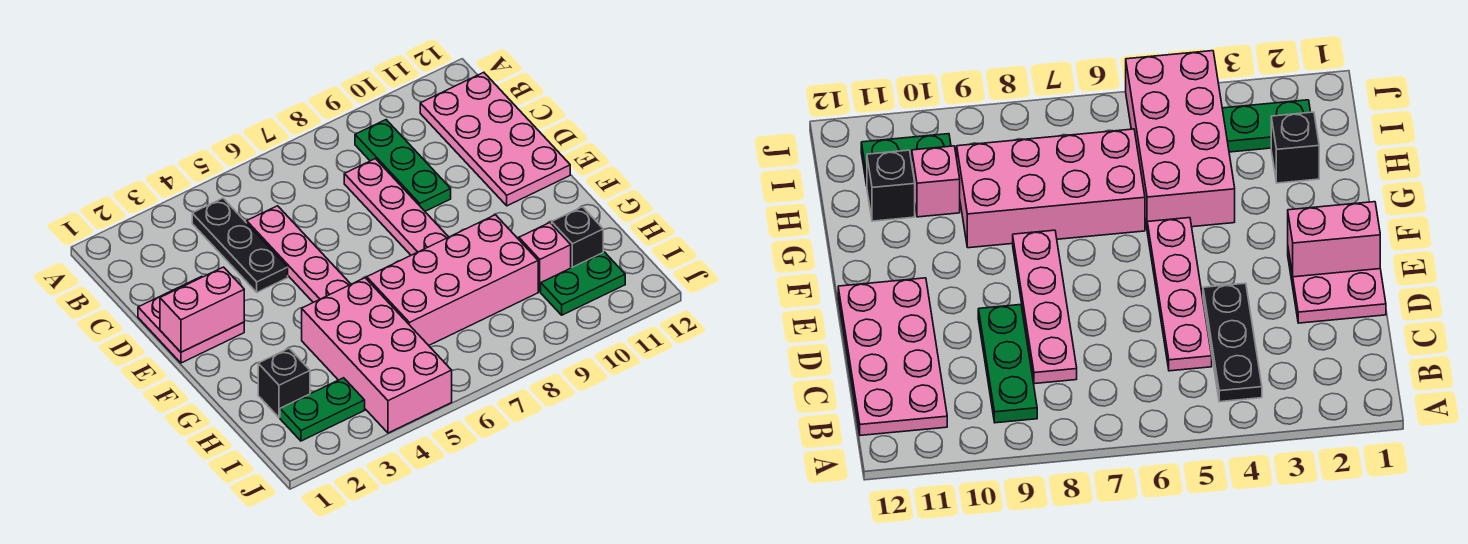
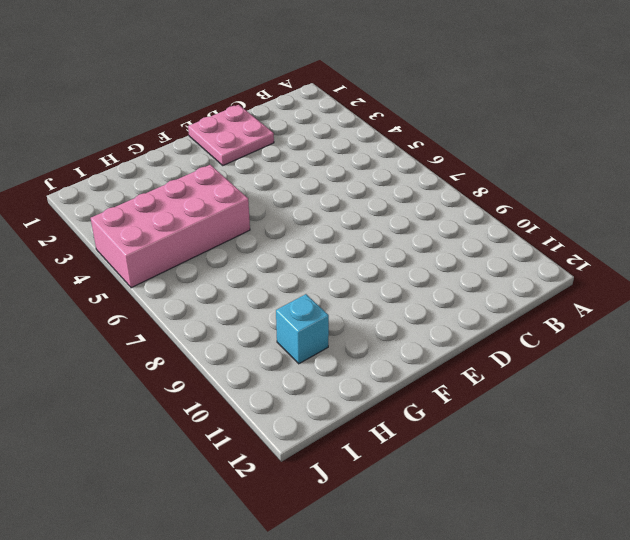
cyan 1x1 brick [276,294,329,364] -> pink 1x1 brick [519,223,571,292]
none -> black 1x3 plate [192,198,288,292]
none -> green 1x3 plate [355,120,451,211]
none -> pink 2x4 plate [420,72,570,206]

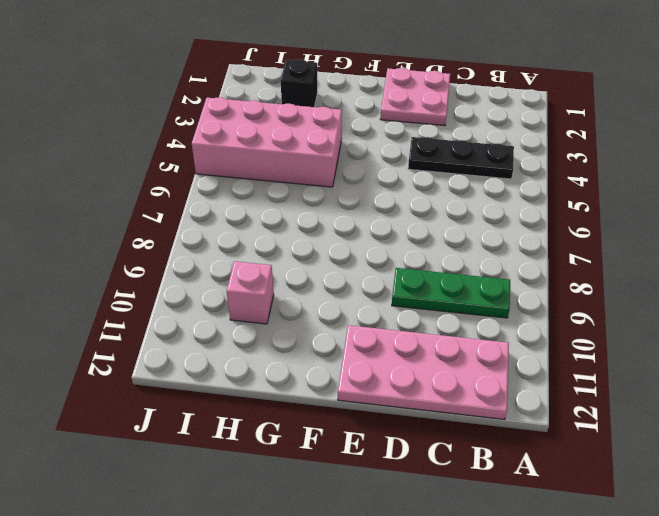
none -> pink 1x4 plate [247,206,351,302]
none -> pink 1x4 plate [344,159,448,255]
none -> pink 2x4 brick [367,215,538,345]

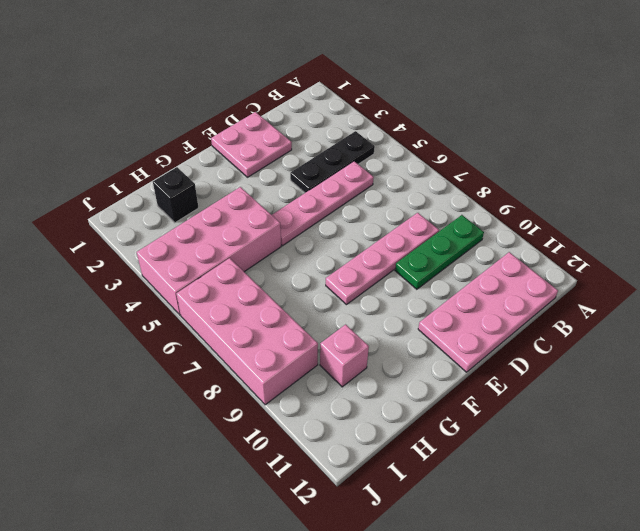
pink 2x4 brick [176,258,318,405] -> pink 2x4 brick moved to [367,215,538,345]
none -> black 1x1 brick [552,207,603,268]
none -> green 1x2 plate [280,378,365,441]
none -> green 1x2 plate [541,252,625,315]

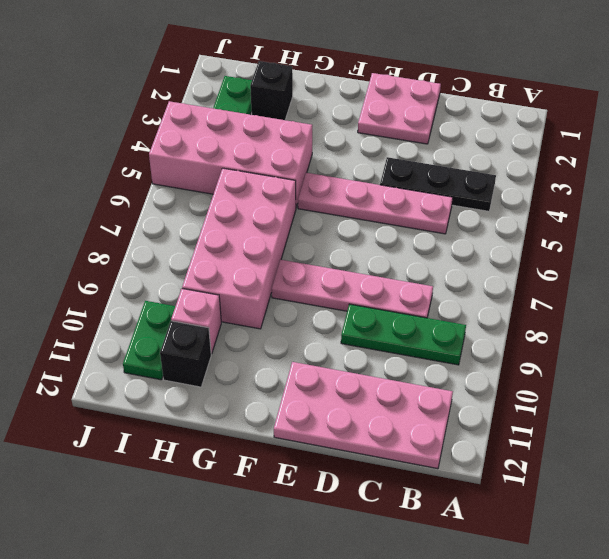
none -> pink 1x2 brick [160,267,244,352]

